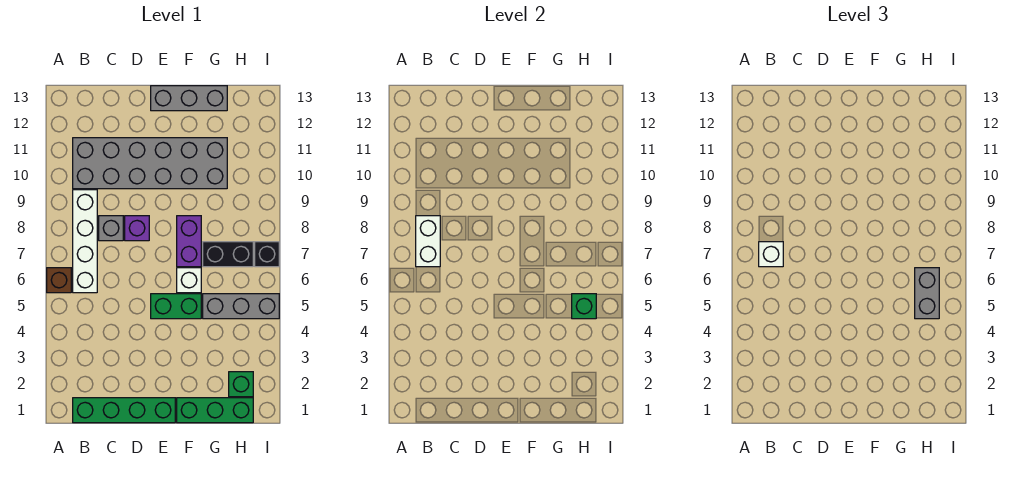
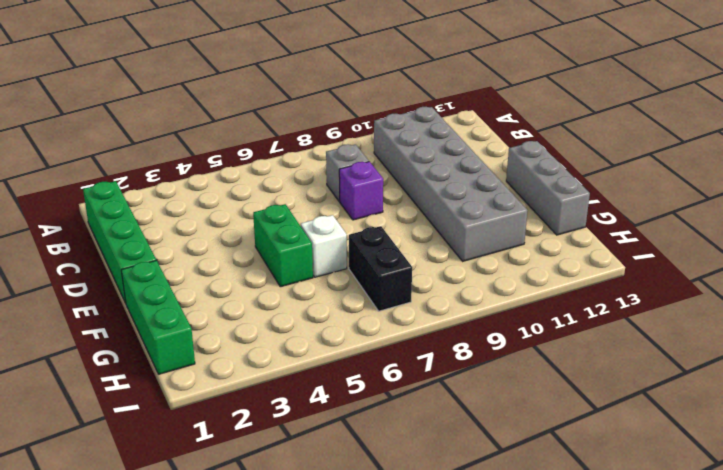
none -> brown 1x1 brick [47,268,71,293]
none -> white 1x4 brick [73,190,97,293]
none -> purple 1x2 brick [177,216,201,267]

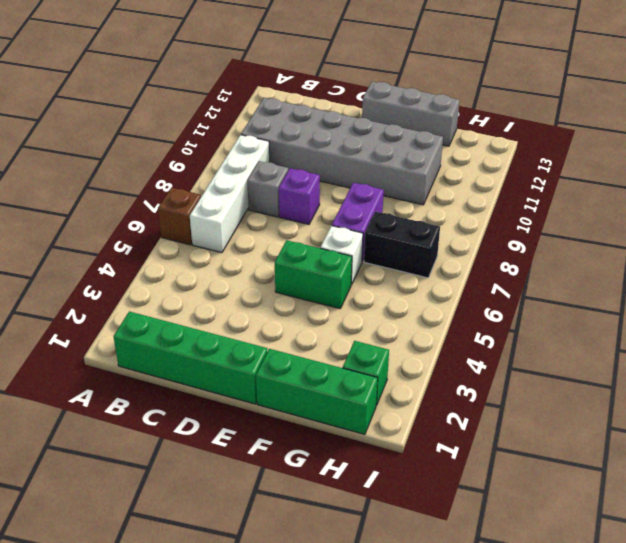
none -> grey 1x3 brick [203,294,279,319]
none -> black 1x1 brick [255,242,279,267]
none -> white 1x2 brick [416,216,440,267]

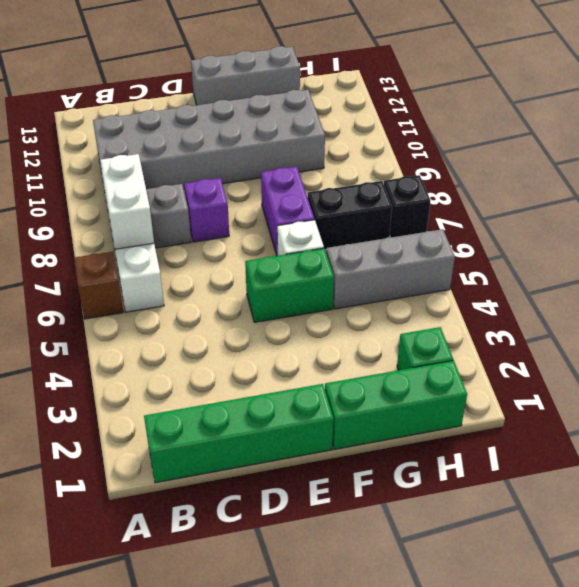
none -> green 1x1 brick [572,294,596,319]
none -> white 1x1 brick [759,242,783,267]
none -> grey 1x2 brick [915,268,939,319]

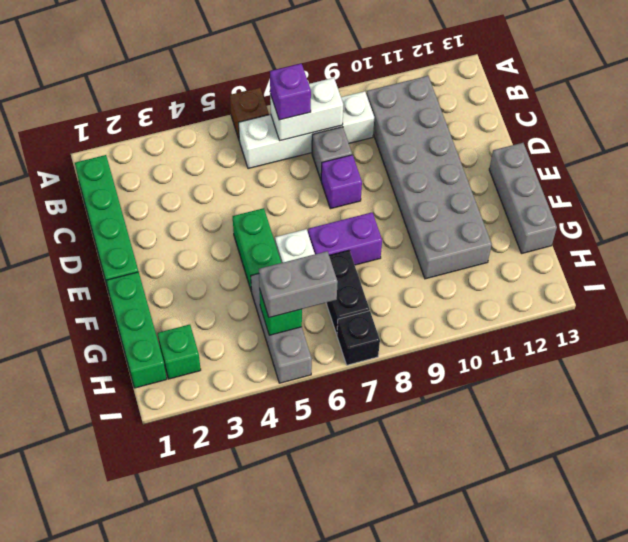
purple 1x1 brick [270,64,311,120] -> white 1x1 brick [759,242,783,267]

